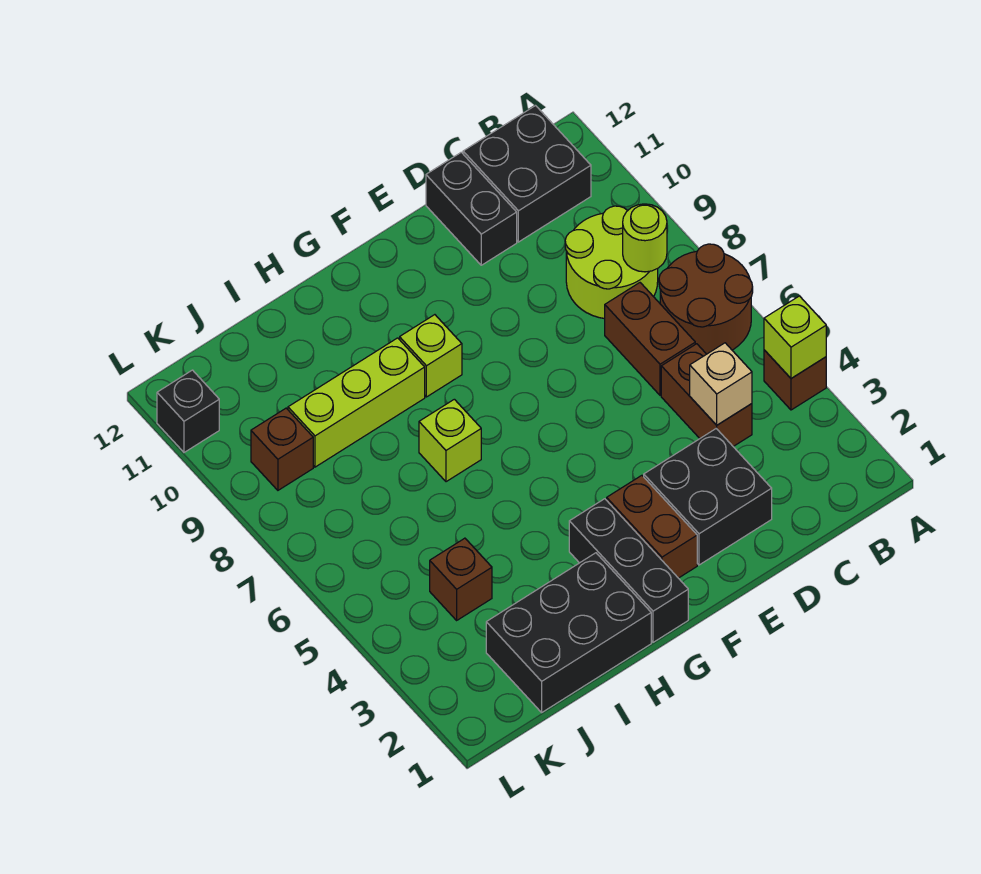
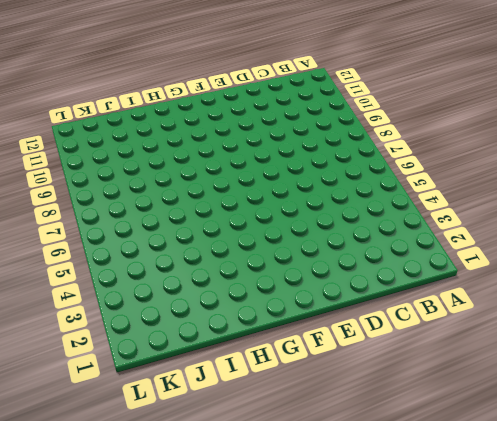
none -> brown 1x1 brick [764,350,826,410]
none -> brown 2x2 round brick [659,244,753,354]
none -> lime 2x2 round brick [565,206,658,319]

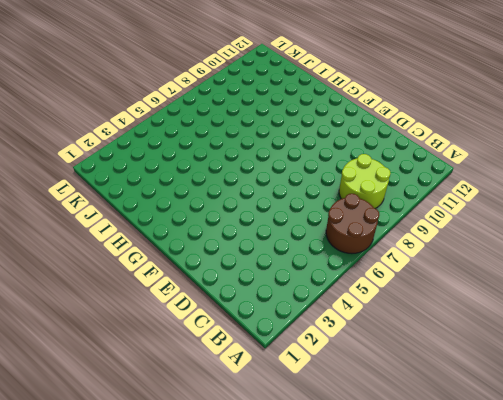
none -> brown 1x1 brick [764,350,826,410]
none -> black 2x2 brick [463,106,591,242]
none -> brown 1x2 brick [661,344,752,446]

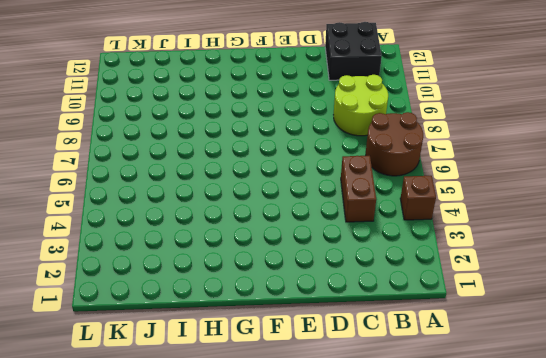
none -> brown 1x2 brick [605,283,695,395]
none -> black 2x2 brick [644,429,772,565]
none -> black 1x2 brick [426,152,517,265]

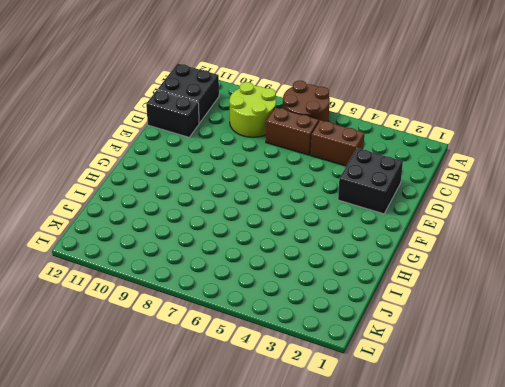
none -> brown 1x1 brick [764,350,826,410]
none -> brown 1x2 brick [607,475,697,578]
none -> black 1x3 brick [569,499,688,642]

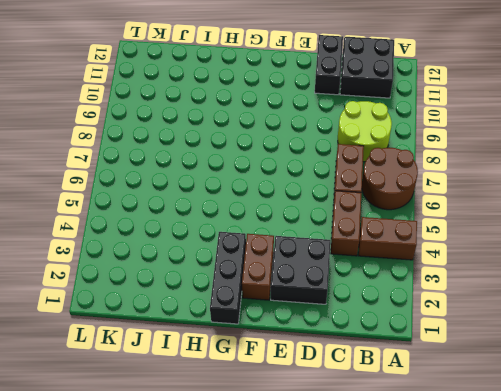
brown 1x2 brick [358,217,417,260] -> brown 1x1 brick [764,350,826,410]
none -> lime 1x1 brick [400,315,462,397]
none -> black 2x3 brick [486,553,651,712]
none -> lime 1x1 brick [419,399,481,482]

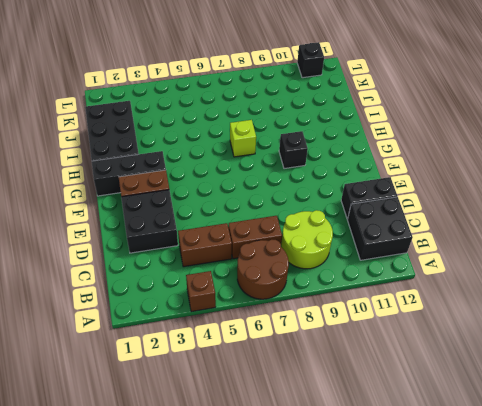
black 1x1 brick [279,131,308,169] -> lime 1x1 brick [400,315,462,397]
none -> lime 1x3 brick [288,338,425,467]
none -> brown 1x1 brick [430,538,492,620]
none -> brown 1x1 brick [251,408,313,490]

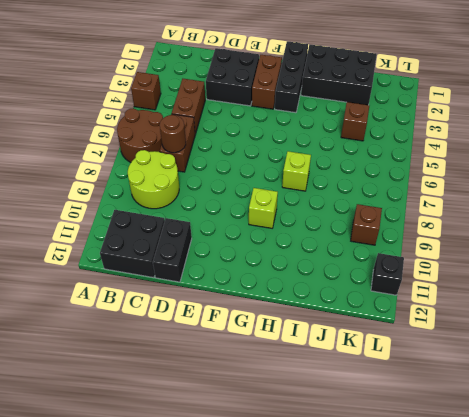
brown 1x1 round brick [160,115,186,153] -> none
none -> lime 1x3 brick [288,338,425,467]
none -> lime 1x1 brick [764,296,826,378]
none -> lime 1x1 round brick [623,204,667,272]

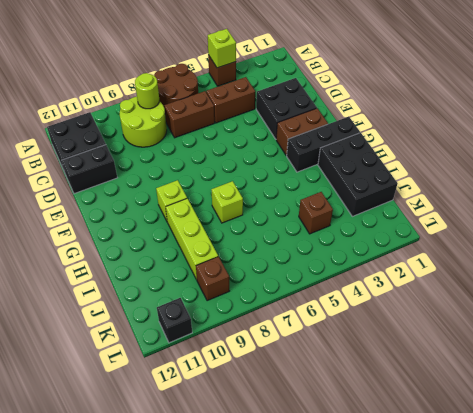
none -> tan 1x1 brick [690,343,752,425]

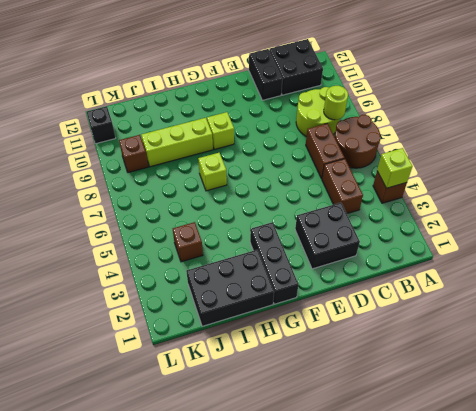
none -> brown 1x2 brick [607,475,697,578]
none -> tan 1x1 brick [690,343,752,425]

